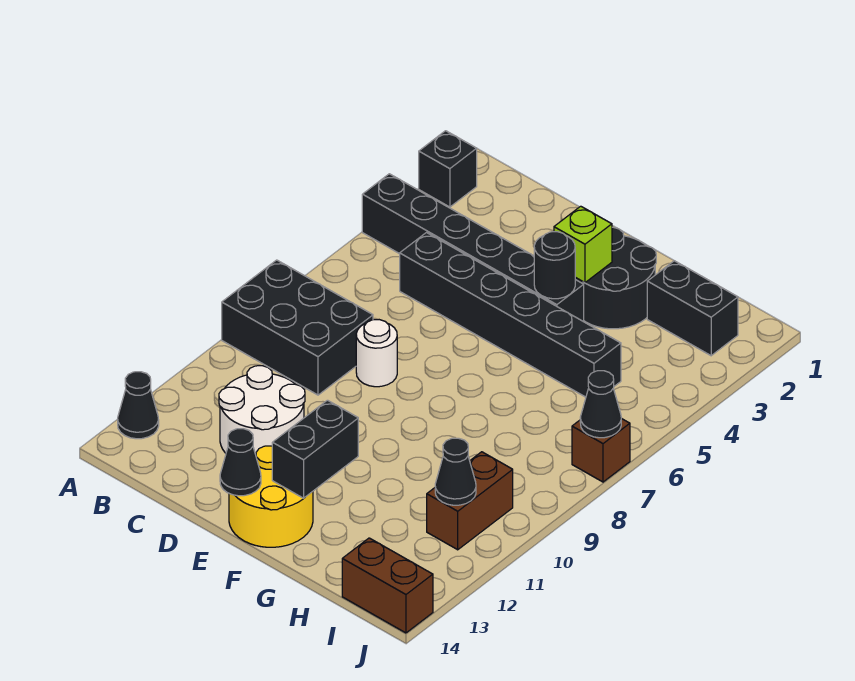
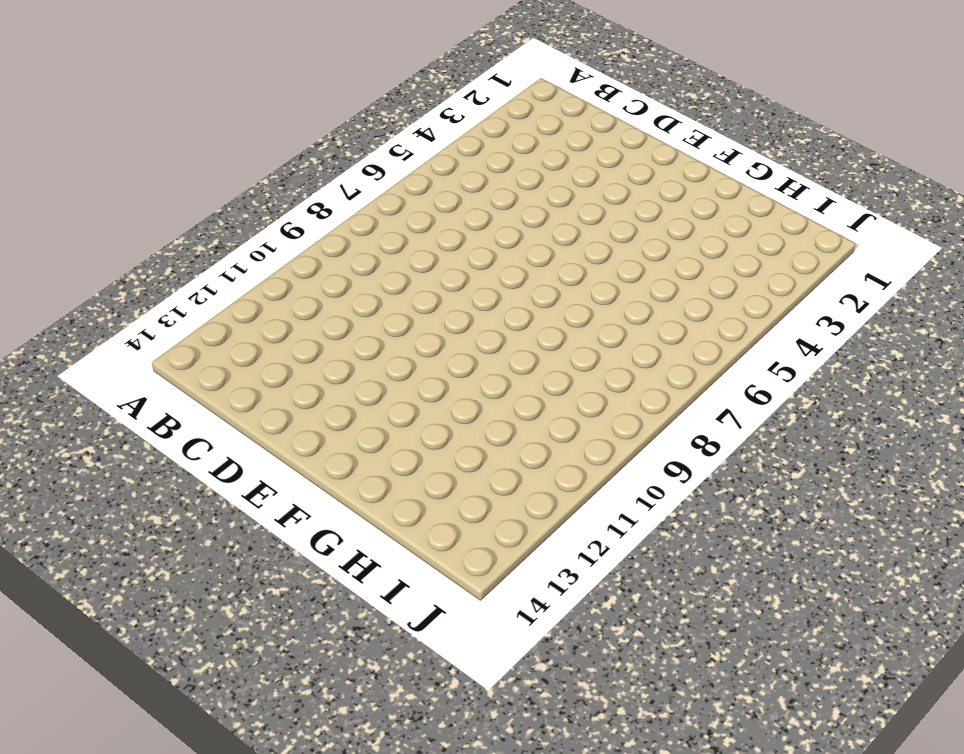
none -> black 1x1 brick [419,131,477,207]
none -> black 1x6 brick [362,174,584,322]
none -> black 2x3 brick [222,260,373,395]

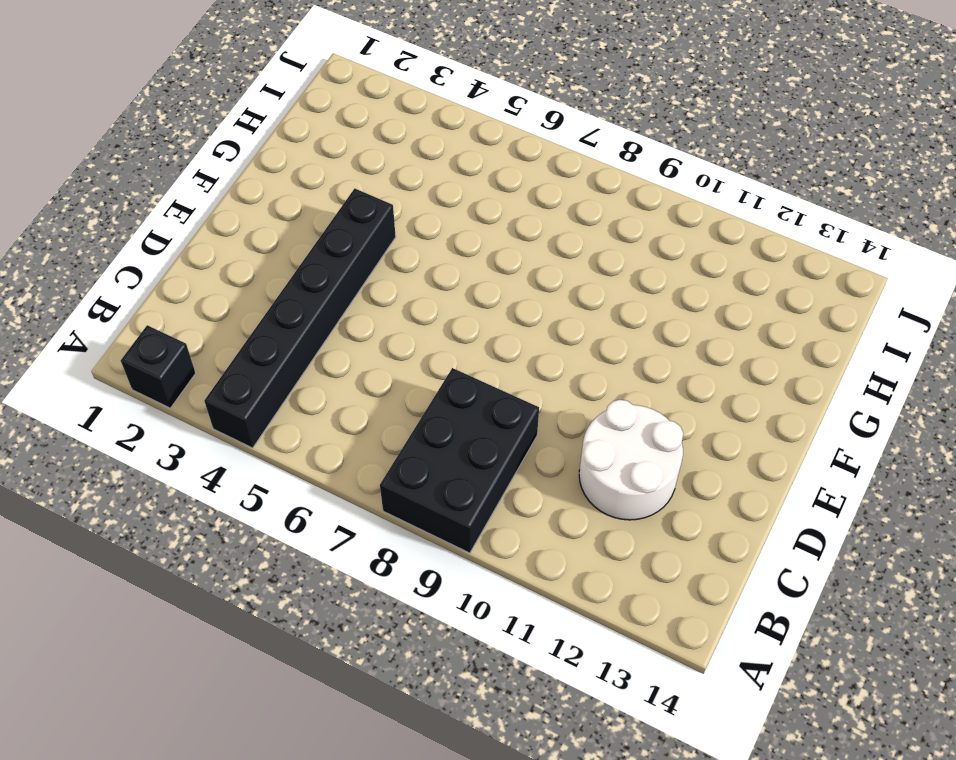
none -> black 1x1 cone [118,372,159,439]
none -> black 1x6 brick [400,233,621,397]
none -> white 1x1 round brick [356,320,397,387]

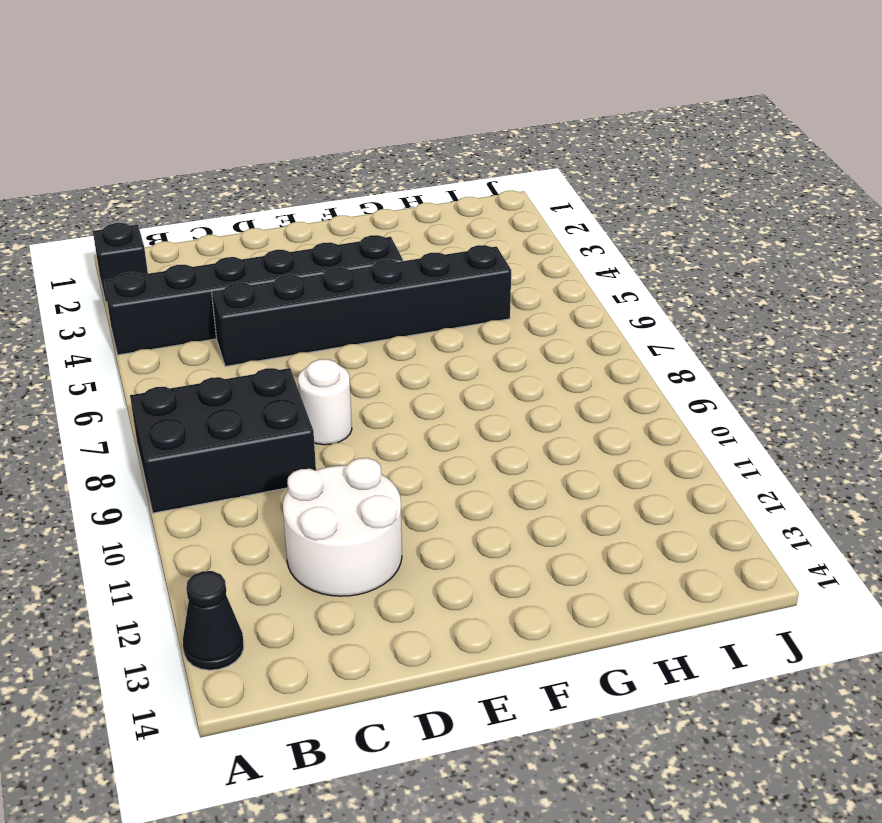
none -> yellow 2x2 round brick [229,446,313,547]
none -> black 2x2 round brick [575,227,656,329]
none -> black 1x2 brick [647,261,738,356]

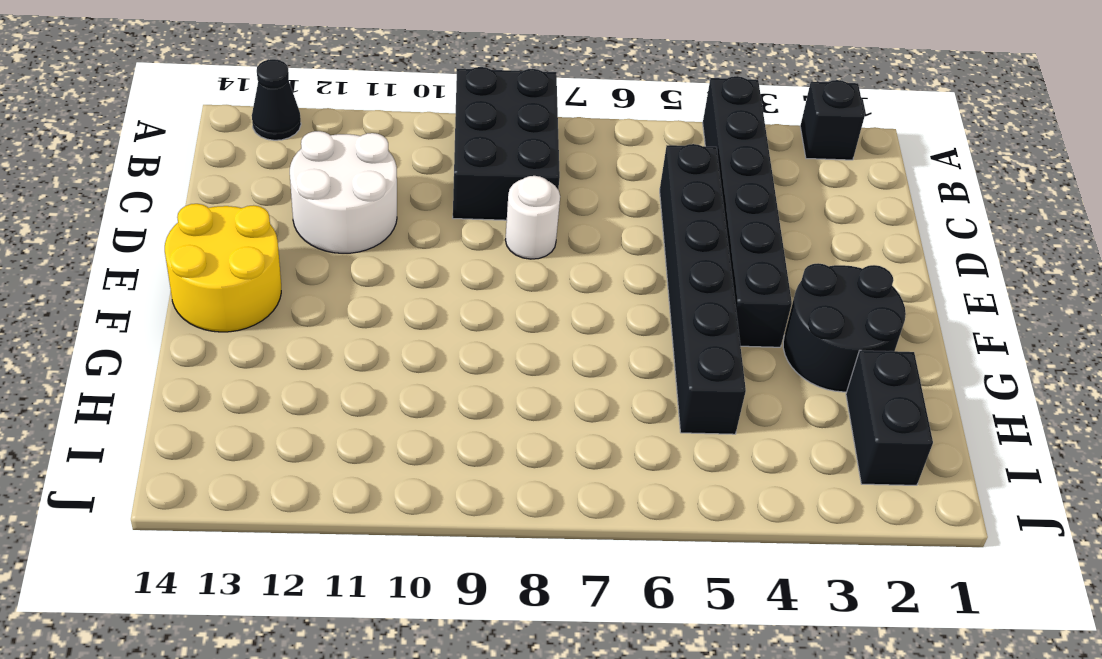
none -> brown 1x2 brick [427,452,513,550]
none -> brown 1x2 brick [342,538,433,633]
none -> brown 1x1 brick [572,418,630,482]

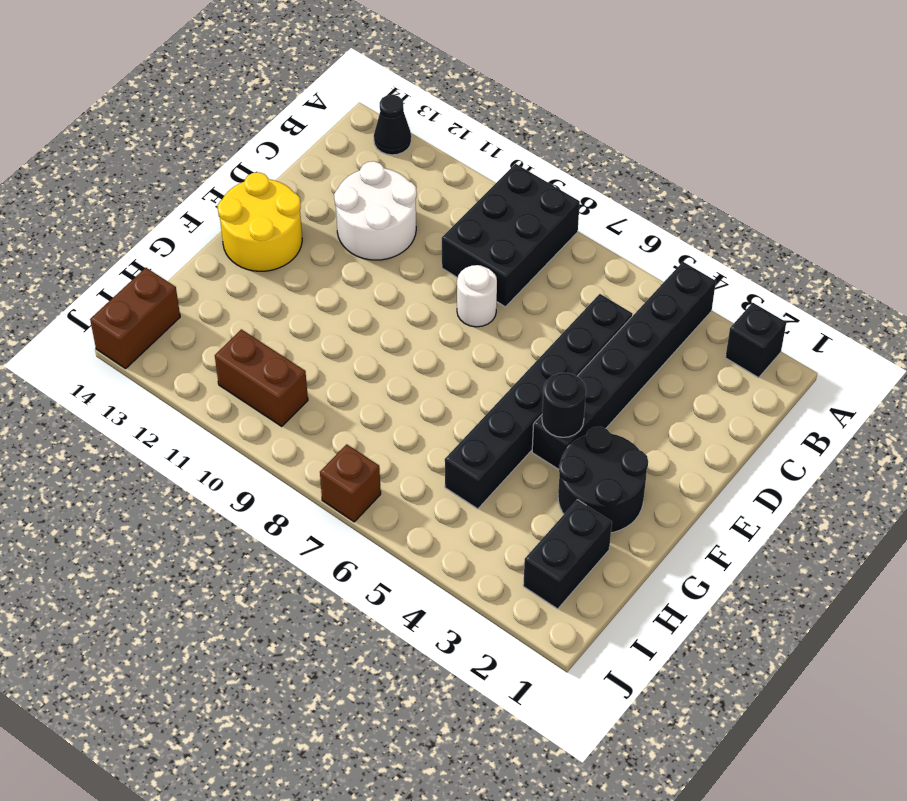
none -> black 1x1 cone [220,429,261,496]
none -> lime 1x1 brick [554,206,612,283]
none -> black 1x2 brick [272,400,358,498]

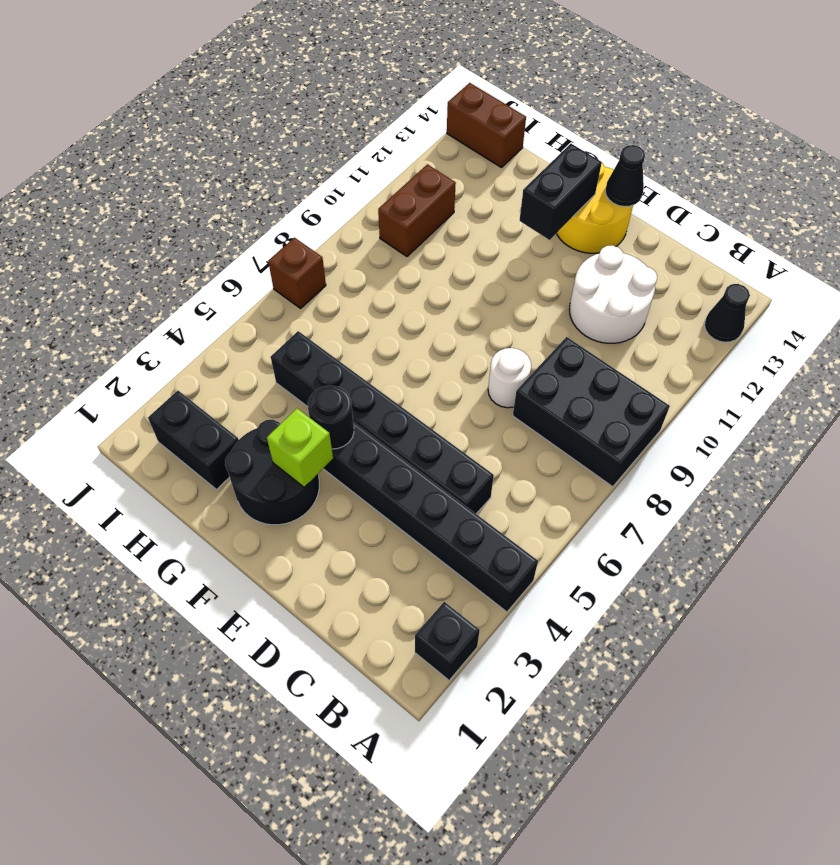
none -> black 1x1 cone [435,438,476,505]
none -> black 1x1 cone [580,371,621,438]

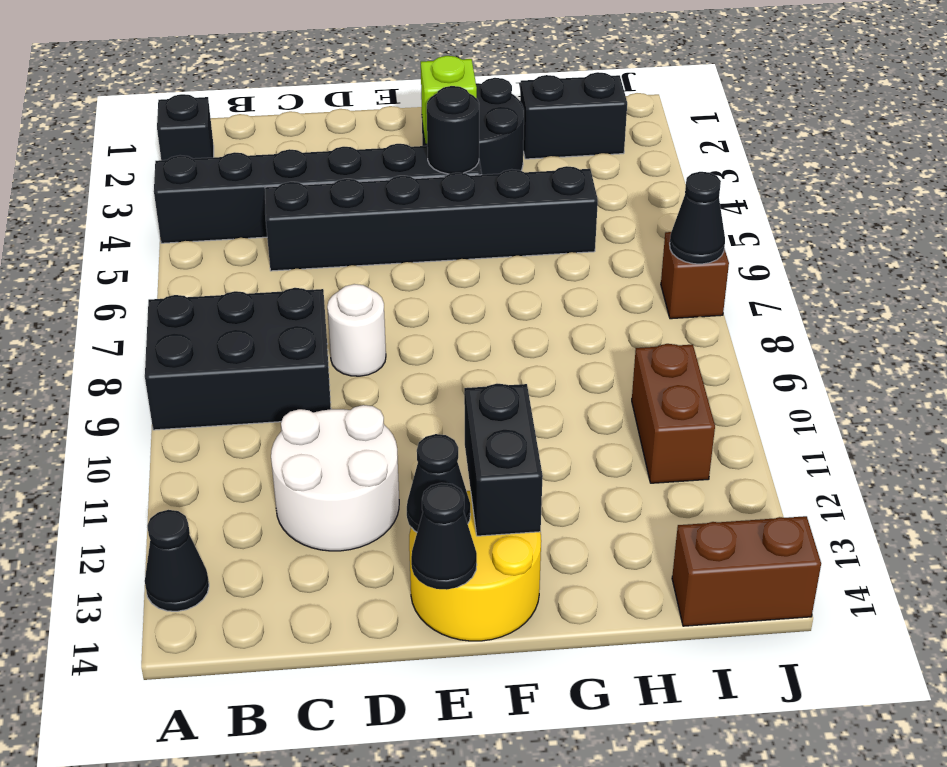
black 1x1 cone [407,434,470,532] -> black 1x1 cone moved to [435,438,476,505]

